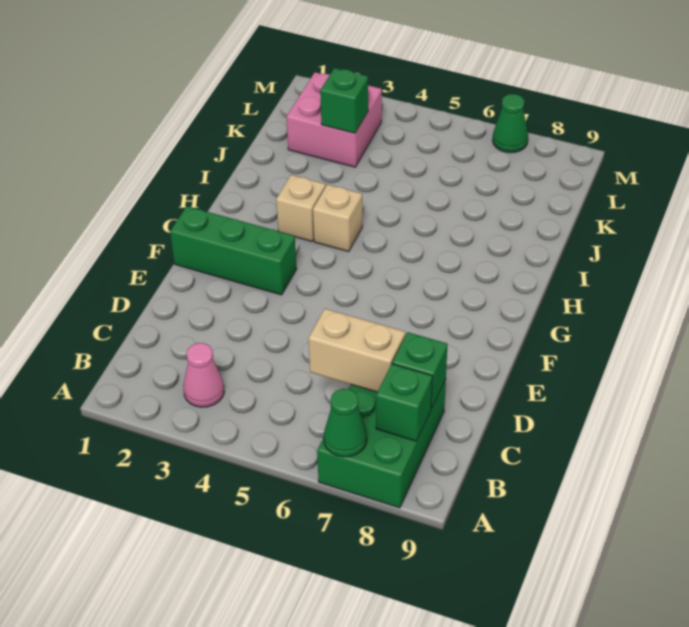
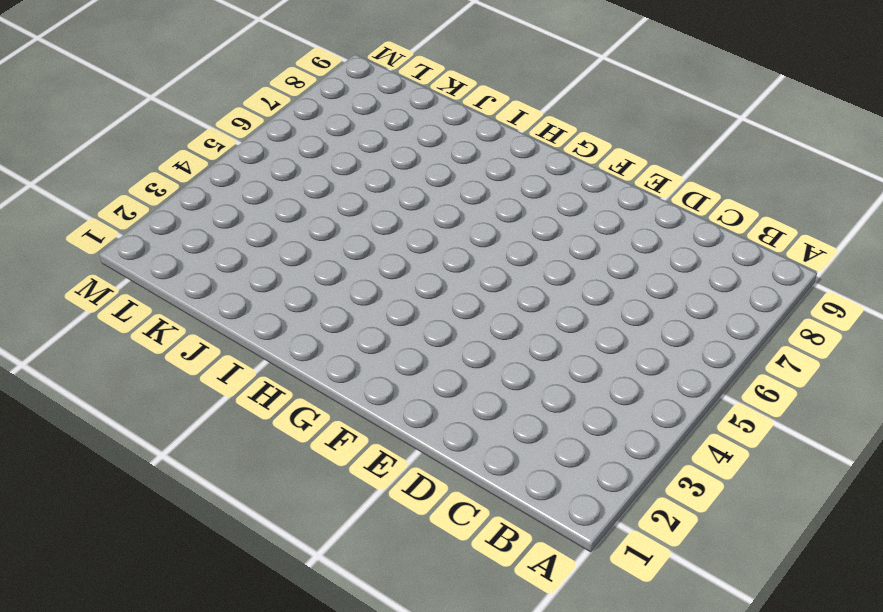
none -> green 2x3 brick [317,379,446,508]
none -> pink 1x1 cone [183,343,224,407]
none -> green 1x3 brick [170,206,297,295]

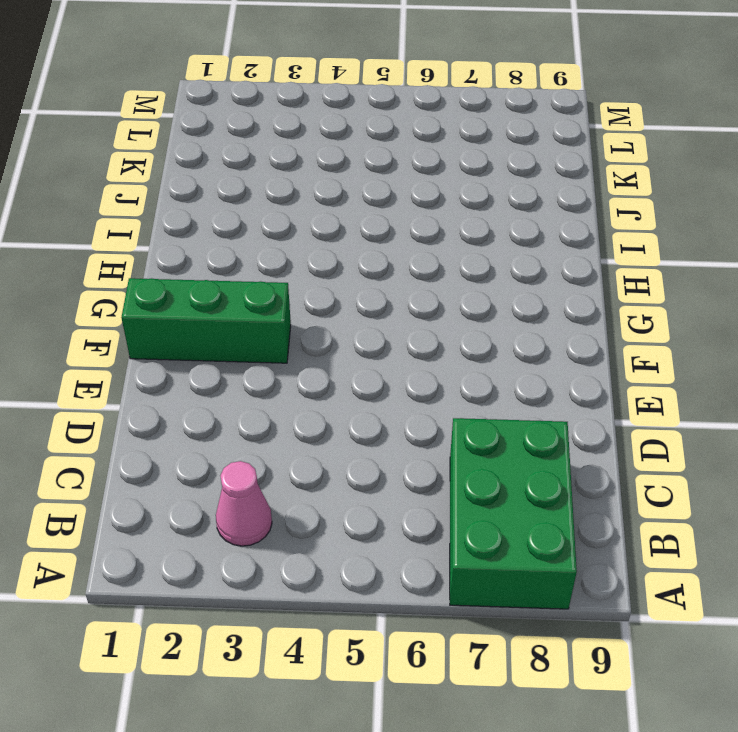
none -> tan 1x1 brick [276,175,326,241]
none -> tan 1x1 brick [313,185,362,252]
none -> pink 2x2 brick [287,72,382,167]

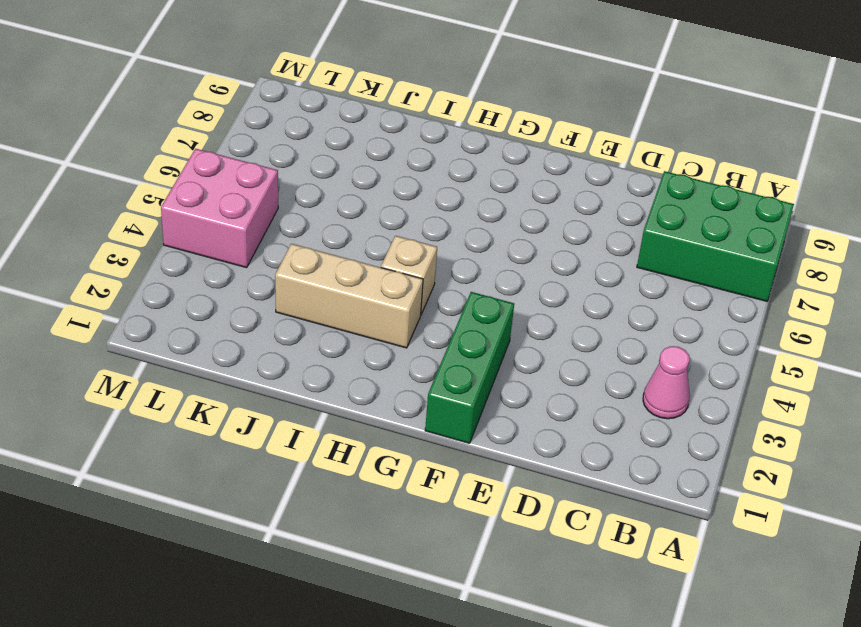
tan 1x3 brick [275,244,423,348] -> tan 1x1 brick [276,175,326,241]
pink 2x2 brick [161,149,278,268] -> pink 2x2 brick moved to [287,72,382,167]
none -> green 1x1 cone [493,94,528,153]
none -> green 1x1 cone [324,389,367,457]
none -> green 1x1 brick [376,364,432,441]

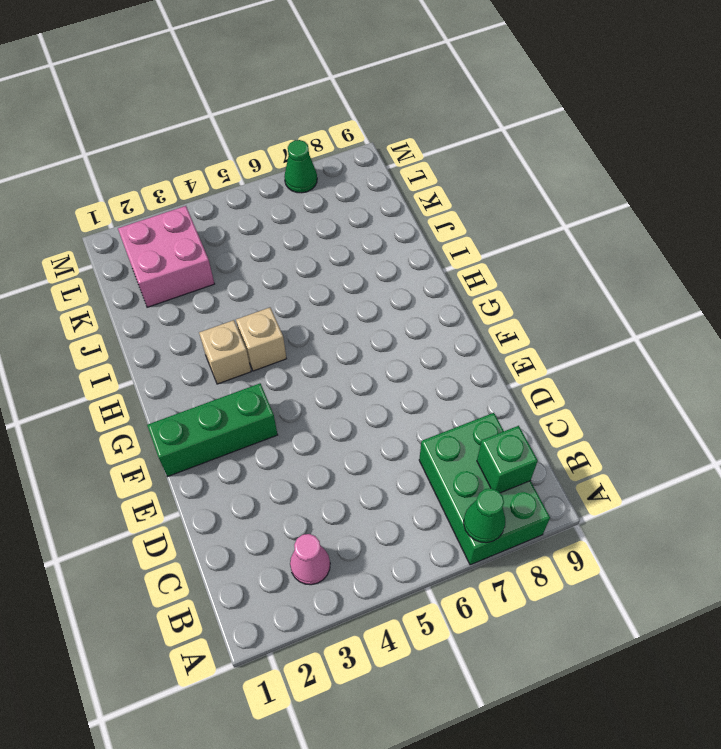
none -> tan 1x2 brick [309,309,405,392]
none -> green 1x1 brick [392,332,448,408]
none -> green 1x1 brick [320,68,368,133]

